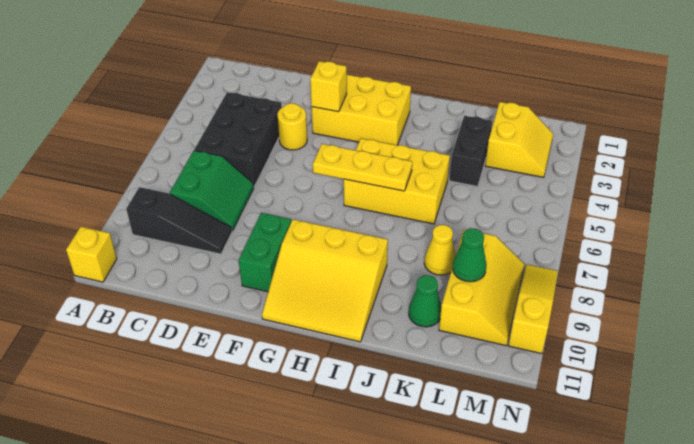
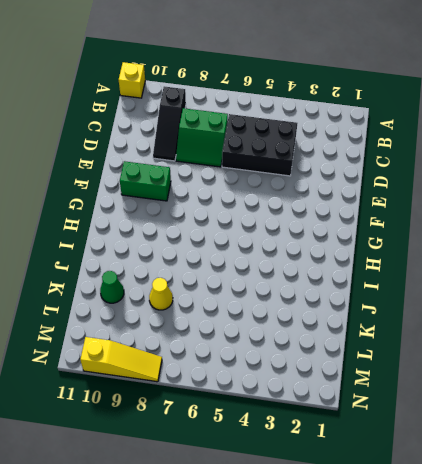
none -> yellow 1x1 round brick [277,103,307,150]
none -> yellow 2x3 brick [312,75,411,145]
none -> yellow 3x3 slope [262,219,388,342]

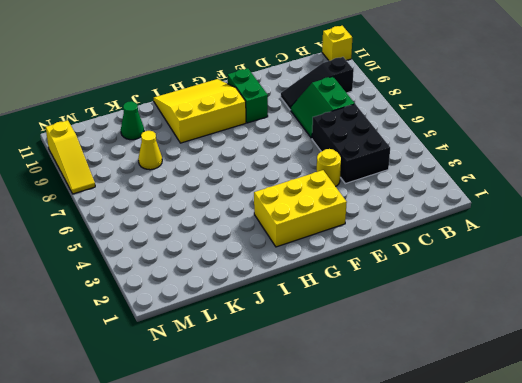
none -> yellow 2x3 brick [344,138,450,224]
none -> black 1x2 brick [449,116,492,187]
none -> yellow 2x2 slope [485,102,553,177]

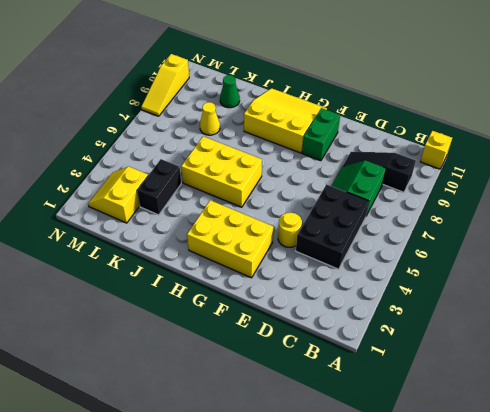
none -> yellow 2x3 slope [439,229,525,346]
none -> yellow 1x1 brick [310,61,347,112]
none -> yellow 1x3 plate [313,144,412,191]

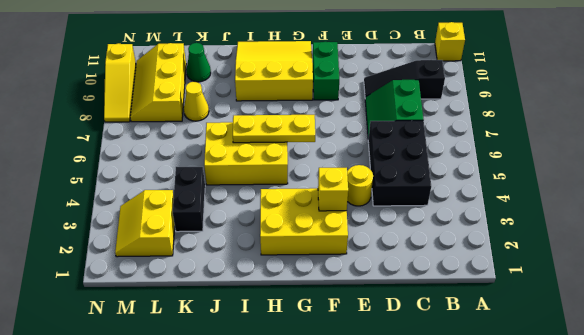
none -> green 1x1 cone [453,228,486,282]

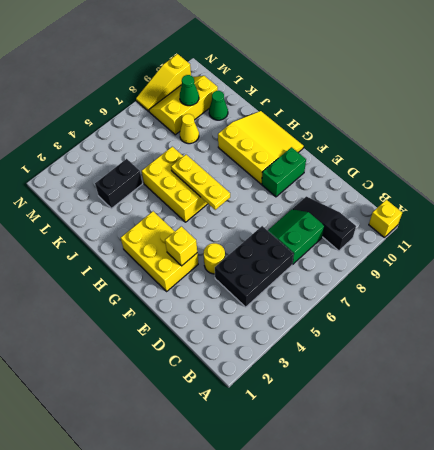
none -> yellow 2x2 slope [485,102,553,177]

